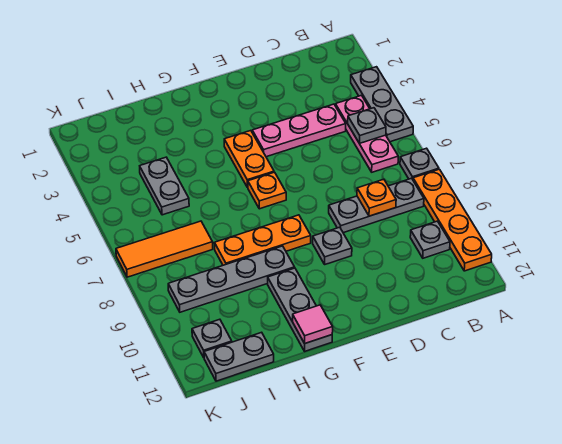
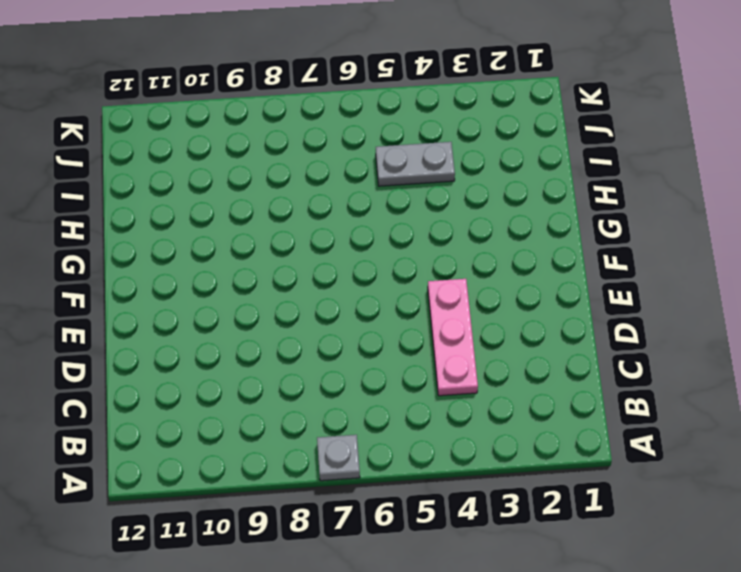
none -> grey 1x3 plate [351,67,413,142]
none -> orange 1x4 plate [413,169,492,271]
none -> pink 1x3 plate [335,96,398,172]

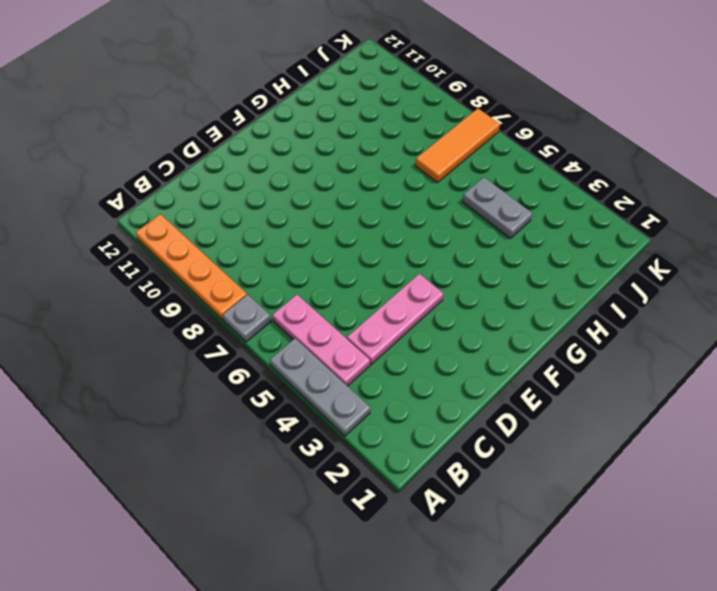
none -> grey 1x3 plate [329,178,424,233]
none -> grey 1x1 plate [410,221,450,258]
none -> grey 1x1 plate [313,227,352,264]

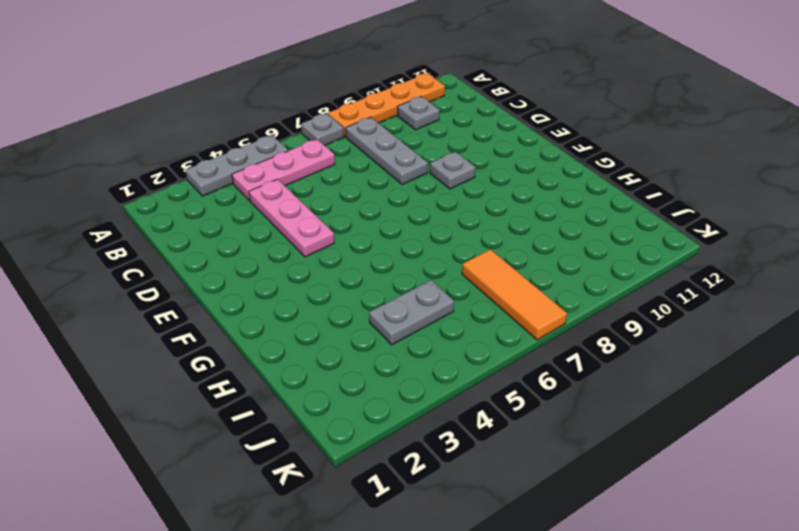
none -> orange 1x2 plate [224,131,274,187]
none -> orange 1x1 plate [248,172,286,209]
none -> orange 1x3 plate [215,215,311,265]

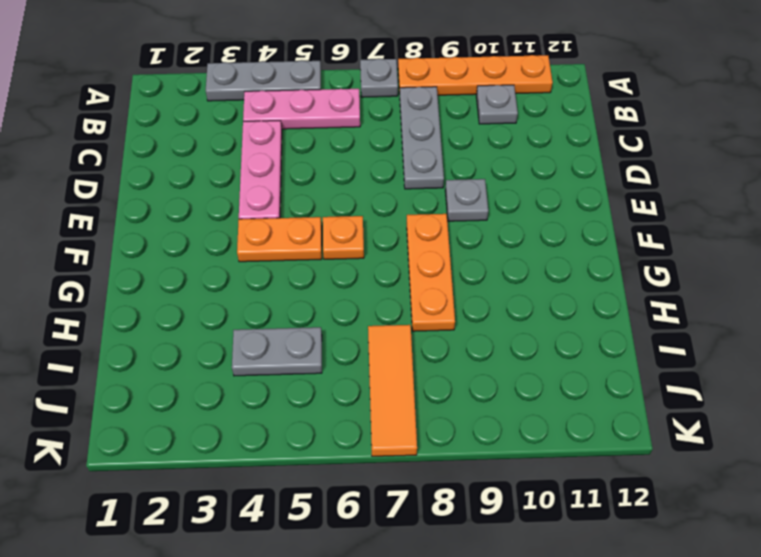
none -> grey 1x4 plate [168,246,295,312]
none -> grey 1x3 plate [268,268,332,351]
none -> grey 1x2 plate [204,332,274,381]

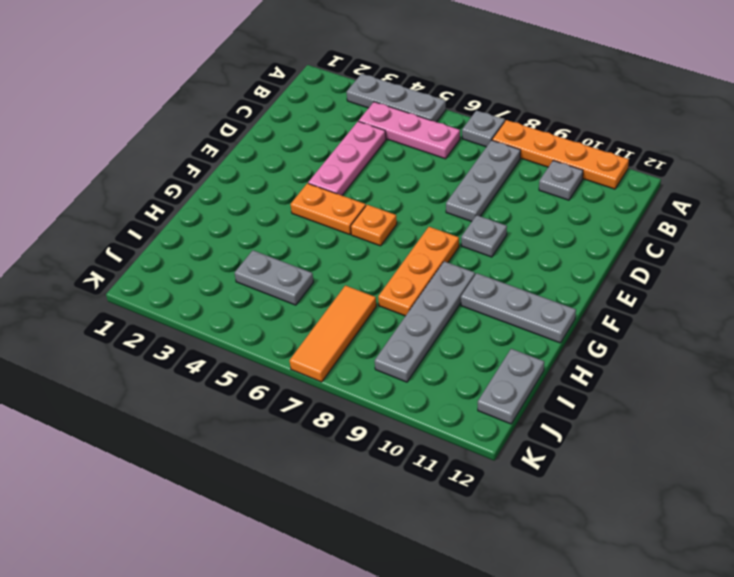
none -> grey 1x1 plate [192,319,232,357]
none -> grey 1x1 plate [348,108,386,143]
none -> orange 1x1 plate [357,179,396,216]

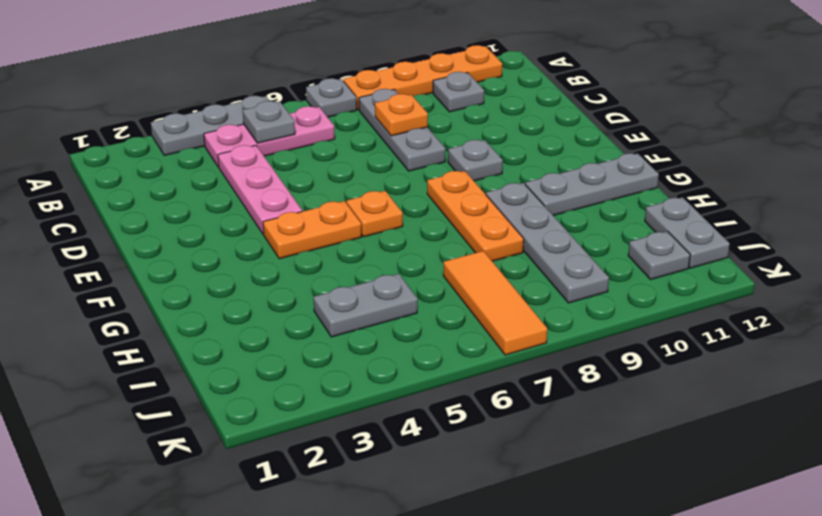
none -> pink 1x1 tile [293,305,333,343]

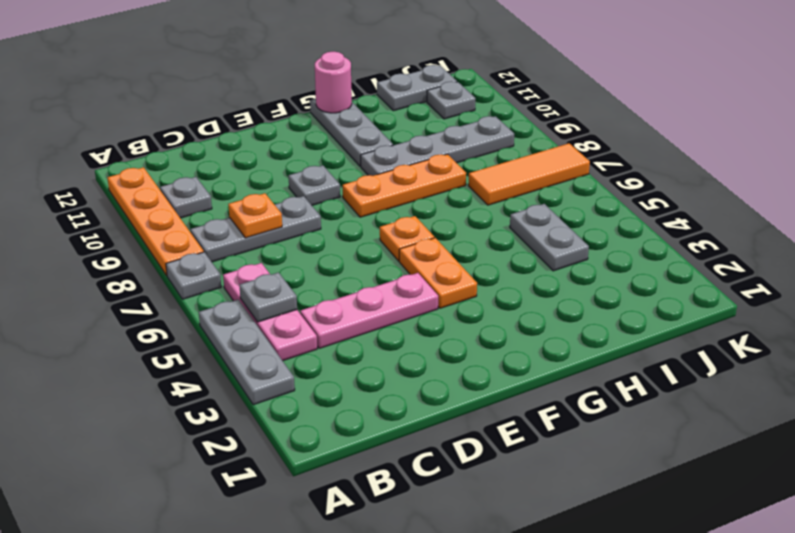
pink 1x1 round brick [315,51,352,113] -> pink 1x1 tile [293,305,333,343]

